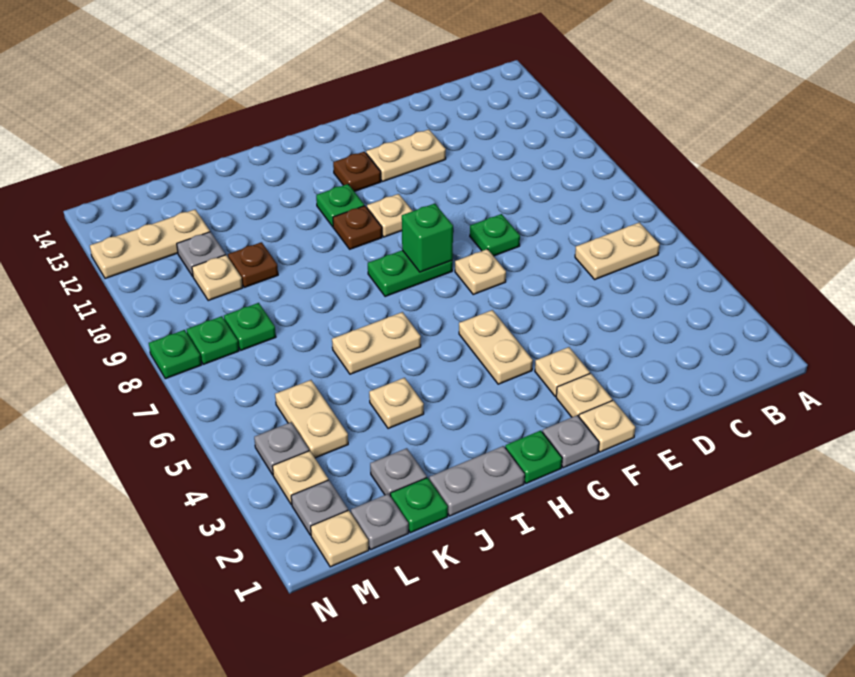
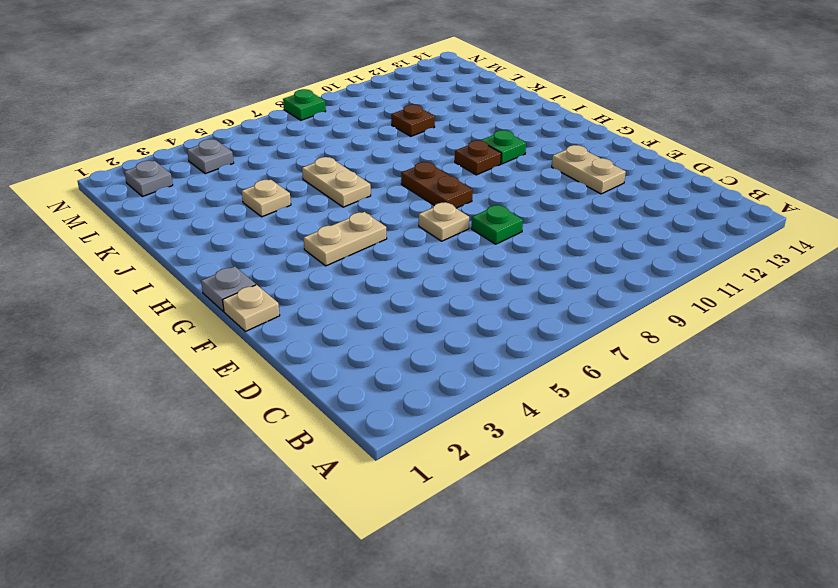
brown 1x2 plate [401,162,472,208] -> green 1x2 plate [368,250,453,297]
none -> tan 1x2 plate [575,222,660,279]
none -> tan 1x1 plate [556,373,612,417]
none -> tan 1x1 plate [535,347,590,397]
none -> tan 1x1 plate [367,194,412,237]

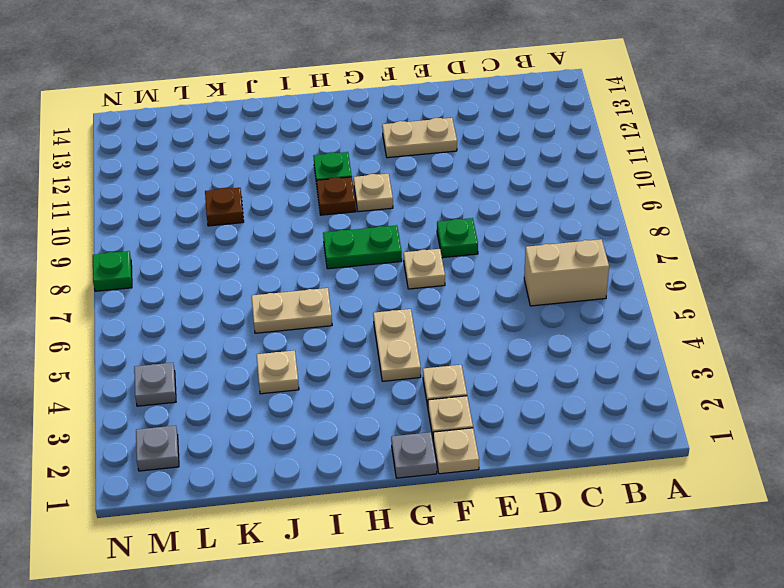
tan 1x2 brick [524,239,609,306] -> tan 1x2 plate [575,222,660,279]
none -> brown 1x1 plate [333,152,381,191]
none -> green 1x1 plate [505,431,562,483]
none -> grey 1x2 plate [429,446,525,516]
none -> green 1x1 plate [390,478,448,533]

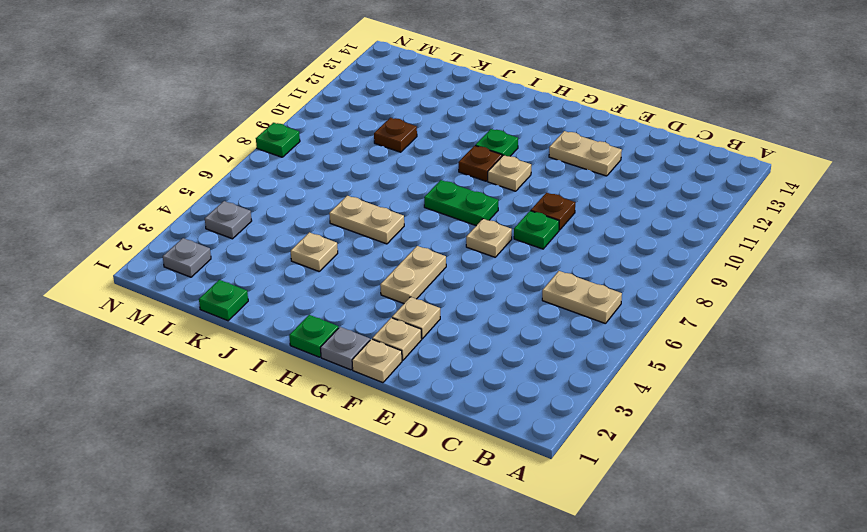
brown 1x1 plate [531,192,575,230] -> brown 1x1 plate moved to [333,152,381,191]
none -> grey 1x2 plate [429,446,525,516]
none -> grey 1x1 plate [370,448,427,496]
none -> grey 1x1 plate [351,494,409,549]
none -> tan 1x2 plate [275,380,348,458]

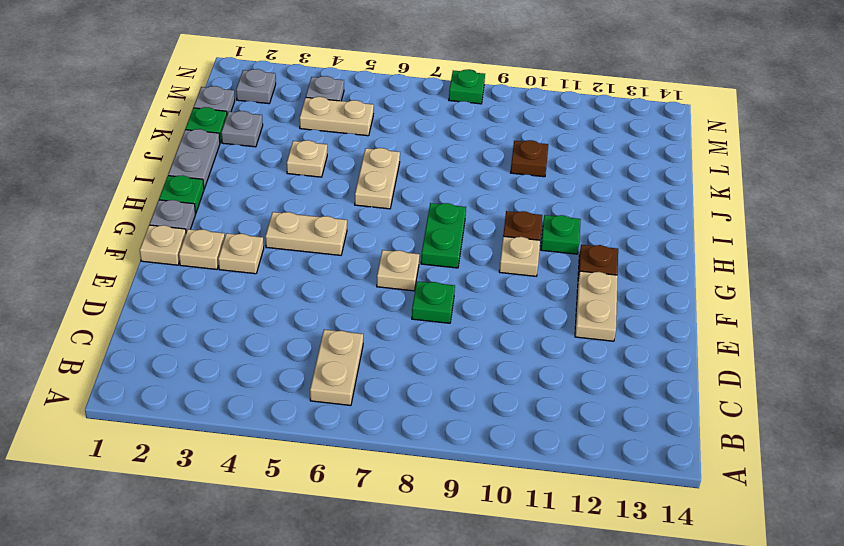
none -> green 1x1 plate [224,303,276,350]
none -> tan 1x1 plate [192,255,243,300]
none -> grey 1x1 plate [177,232,226,276]
none -> tan 1x3 plate [90,210,210,279]

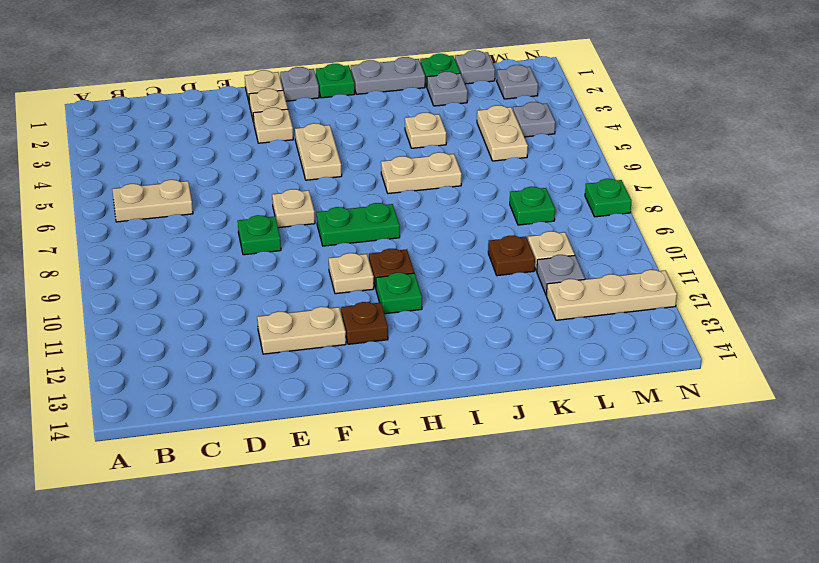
none -> tan 1x1 plate [311,510,369,567]
none -> tan 1x1 plate [272,451,328,505]
none -> green 1x1 plate [187,316,239,364]
none -> green 1x1 brick [402,204,453,272]

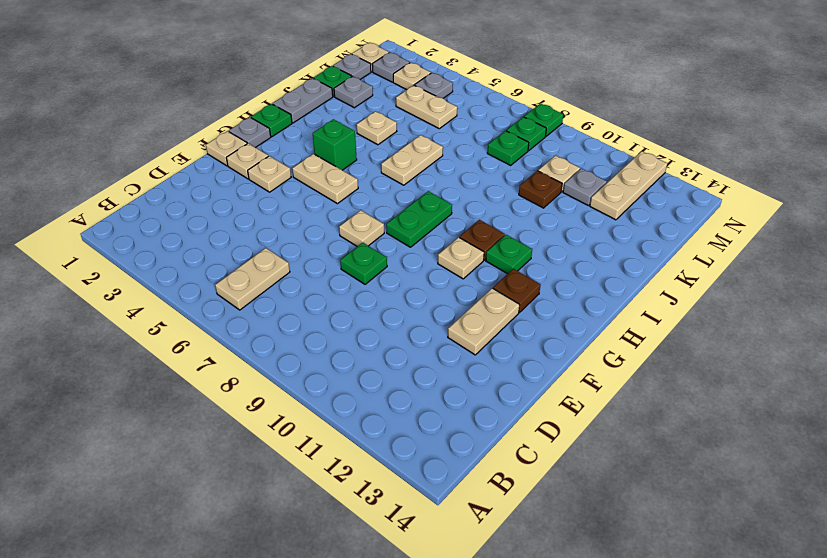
green 1x1 brick [313,119,357,170] -> green 1x1 brick moved to [402,204,453,272]

